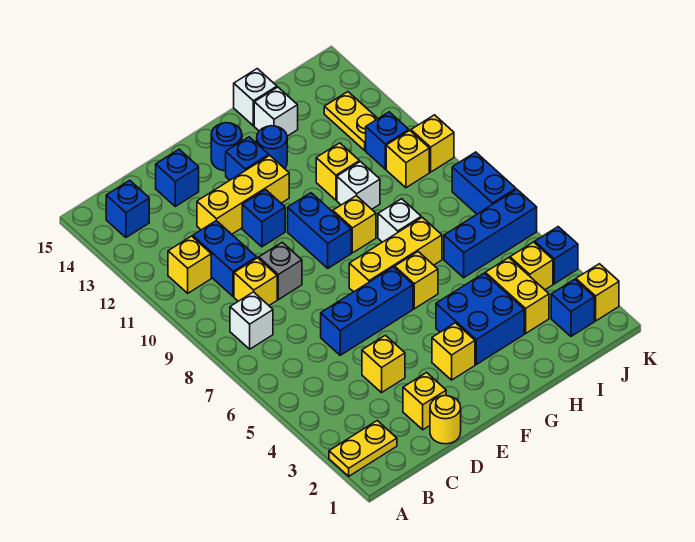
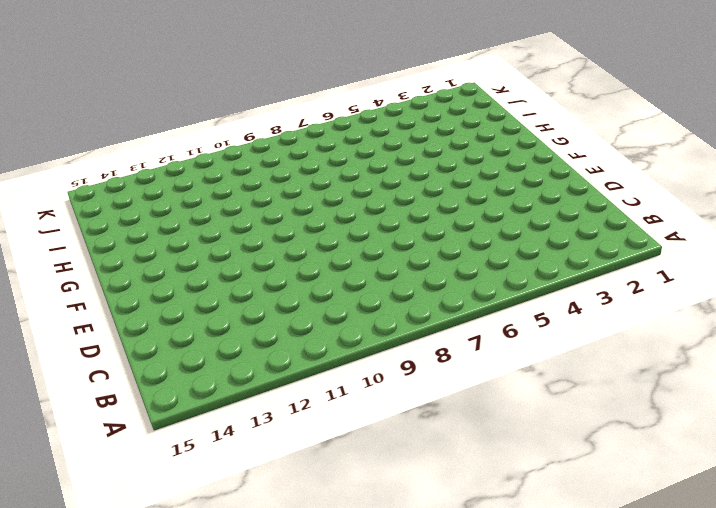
none -> yellow 1x2 plate [329,421,397,476]
none -> white 1x1 brick [230,292,273,349]
none -> yellow 1x1 brick [168,236,211,293]
none -> blue 1x1 brick [106,180,149,237]

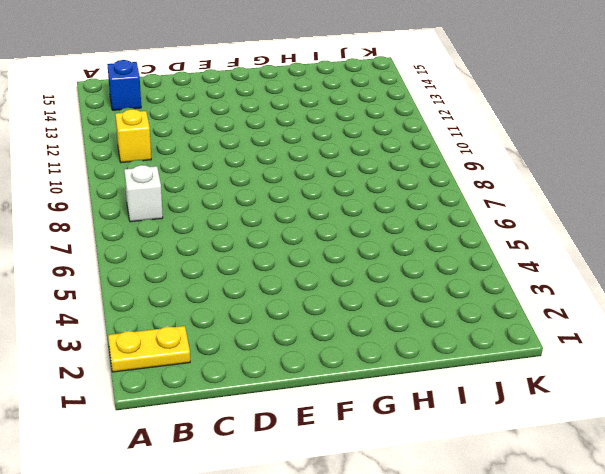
none -> yellow 1x1 brick [234,258,277,305]
none -> blue 1x2 brick [193,221,257,296]
none -> yellow 1x1 round brick [430,396,461,444]
none -> yellow 1x1 brick [403,373,446,430]

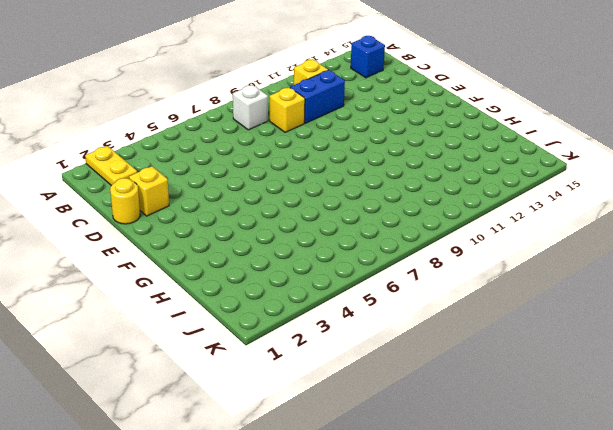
none -> yellow 1x1 brick [362,335,405,393]
none -> blue 1x3 brick [321,267,413,355]
none -> grey 1x1 brick [259,242,302,300]
none -> yellow 1x3 brick [197,155,289,234]

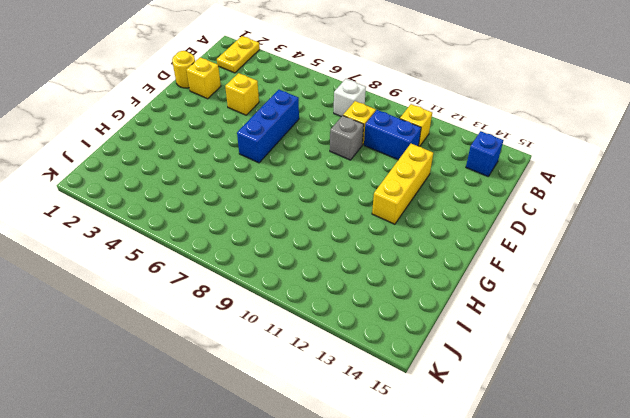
none -> blue 1x1 brick [156,149,199,206]
none -> blue 1x1 brick [242,190,285,247]
none -> yellow 1x1 brick [432,323,475,380]
none -> yellow 1x3 brick [349,217,442,292]

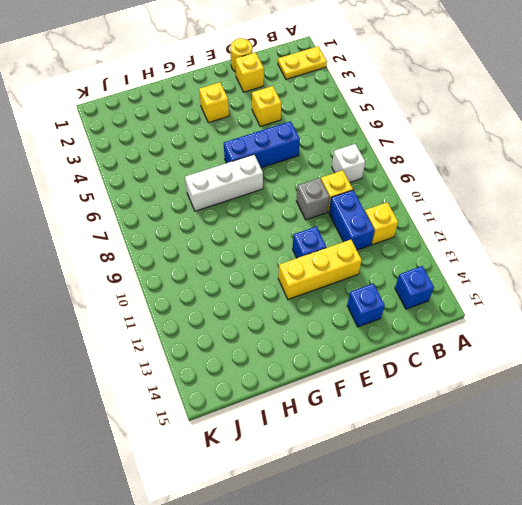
white 1x3 brick [185,155,263,211] -> yellow 1x3 brick [349,217,442,292]
none -> blue 1x2 brick [288,193,351,268]
none -> blue 1x1 brick [226,137,269,180]
none -> blue 1x1 round brick [211,123,242,171]
none -> blue 2x2 brick [436,273,524,364]

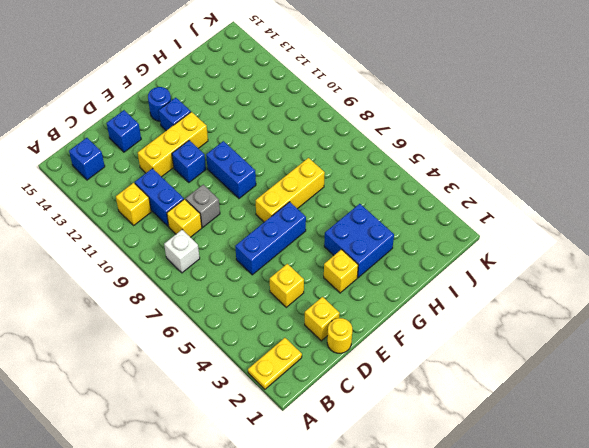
none -> yellow 1x1 brick [395,252,438,309]
none -> yellow 1x1 brick [333,196,376,253]
none -> blue 1x1 round brick [257,126,287,169]
none -> white 1x1 brick [378,199,421,242]

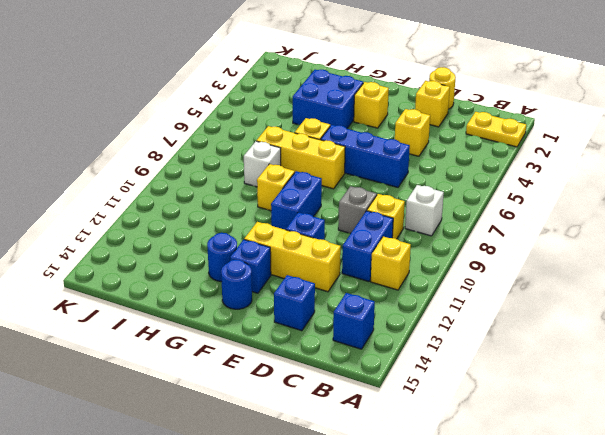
none -> white 1x1 brick [337,162,380,209]
none -> yellow 1x1 brick [316,143,359,200]
none -> white 1x1 brick [254,87,298,136]
none -> white 1x1 brick [234,69,277,126]

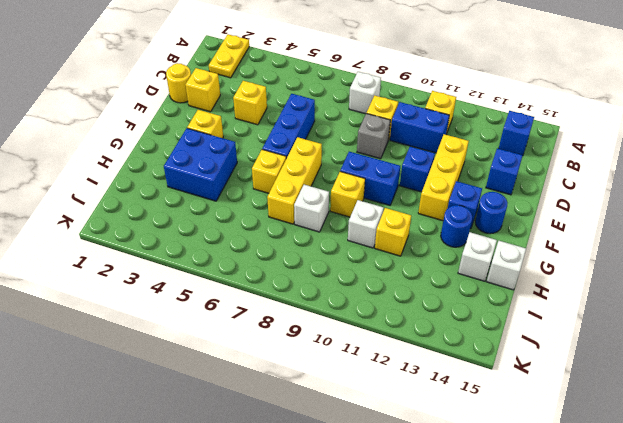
none -> yellow 1x2 brick [485,258,549,333]
none -> blue 1x3 brick [444,190,537,278]
none -> blue 1x1 brick [551,279,594,336]
none -> yellow 1x1 brick [510,242,553,290]

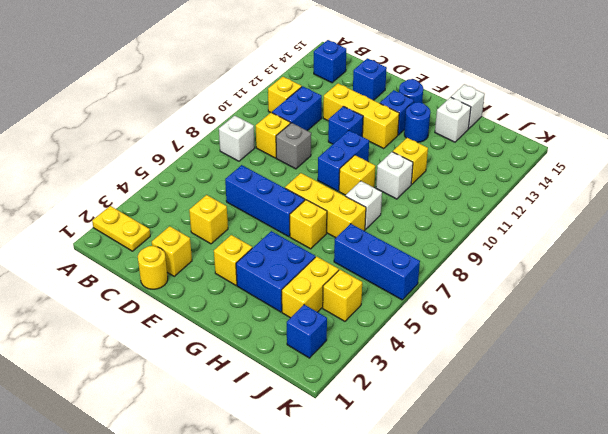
none -> yellow 1x1 brick [386,131,429,188]
none -> blue 1x1 brick [366,112,409,169]
none -> yellow 1x2 plate [324,92,378,150]
none -> yellow 1x1 brick [576,264,619,321]

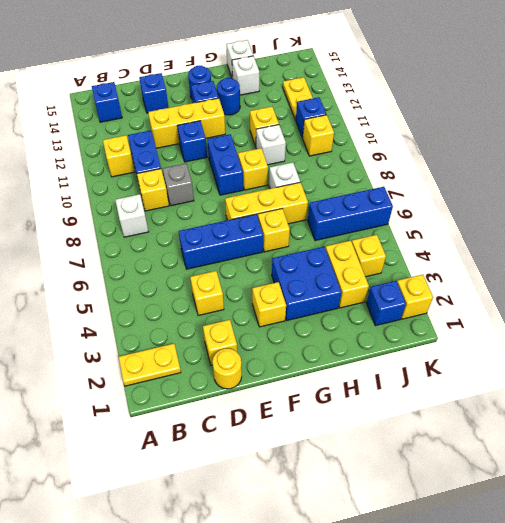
none -> blue 1x1 brick [535,227,578,284]
none -> blue 1x2 brick [452,152,516,214]
none -> yellow 1x1 brick [411,115,454,172]

